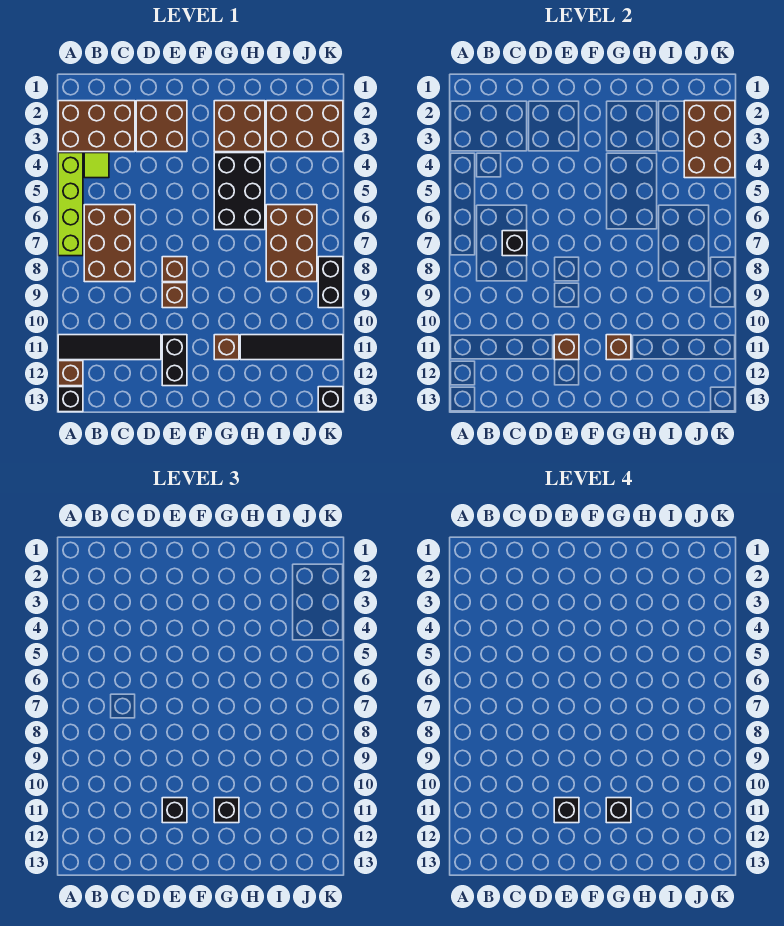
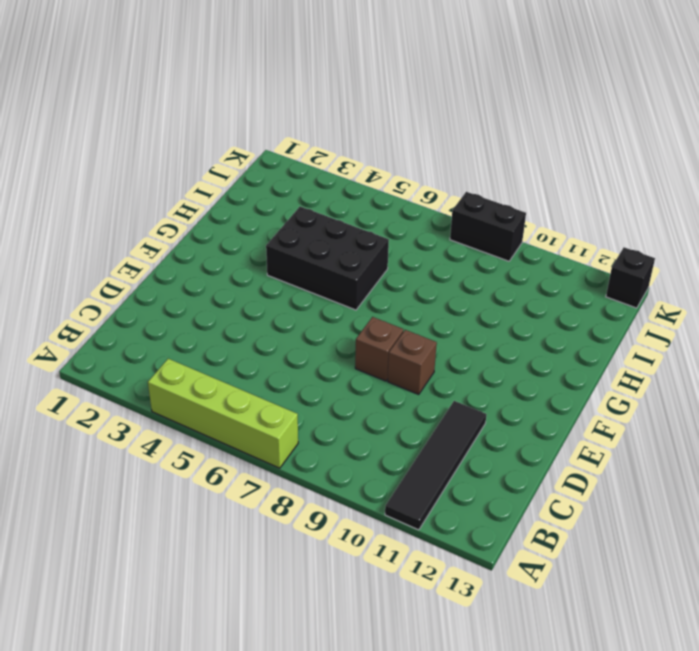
none -> brown 2x3 brick [58,101,135,152]
none -> brown 1x1 brick [58,361,83,386]
none -> black 1x1 brick [58,387,83,412]

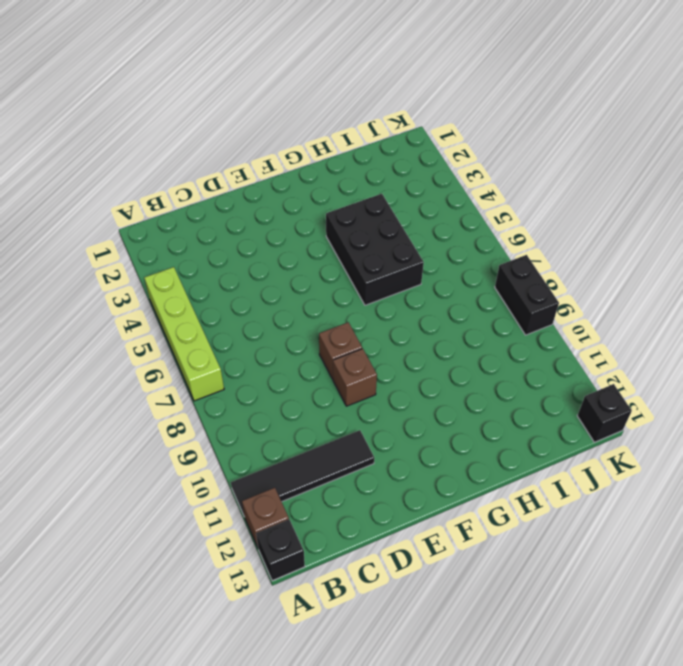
none -> brown 2x3 brick [58,101,135,152]
none -> lime 1x1 tile [84,153,109,178]
none -> brown 2x3 brick [84,205,135,282]

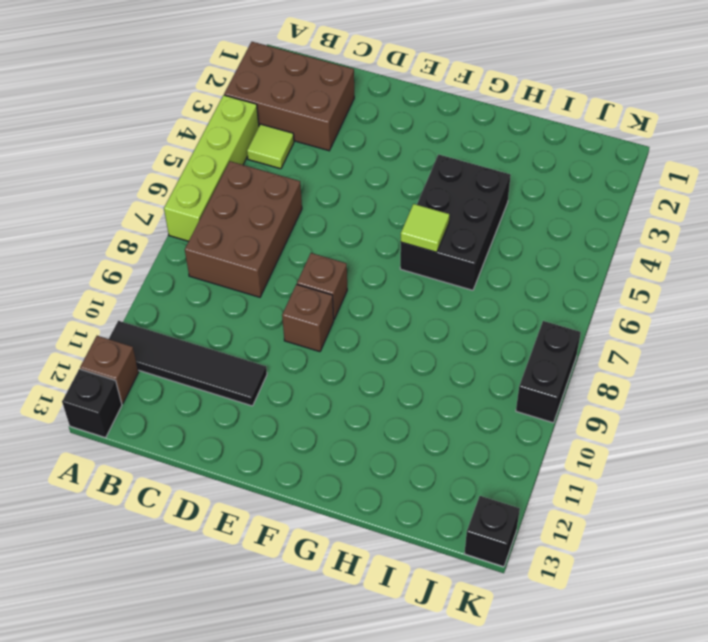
lime 1x1 tile [401,204,449,252] -> none
none -> brown 2x2 brick [136,101,187,152]
none -> black 1x2 brick [162,335,187,386]
none -> brown 2x2 brick [214,101,265,152]

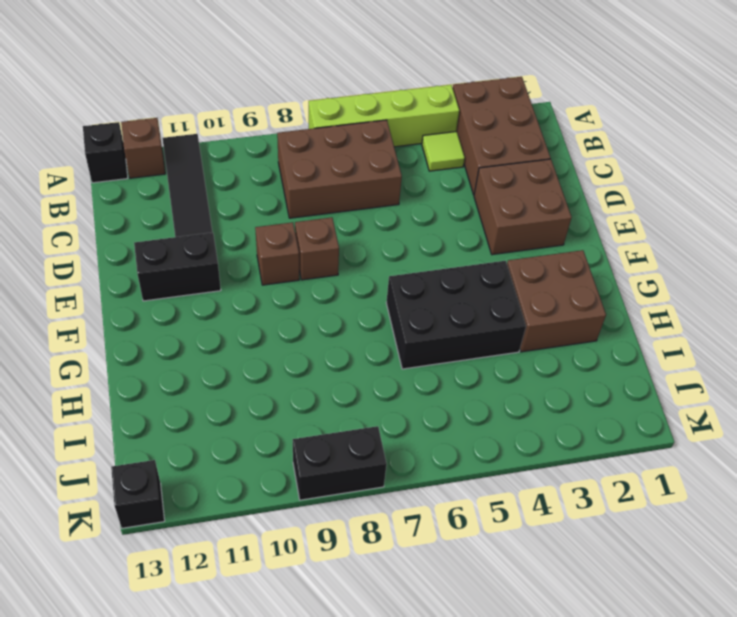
none -> brown 1x1 brick [214,335,239,360]
none -> black 1x4 tile [240,335,343,360]
none -> brown 2x3 brick [266,101,343,152]

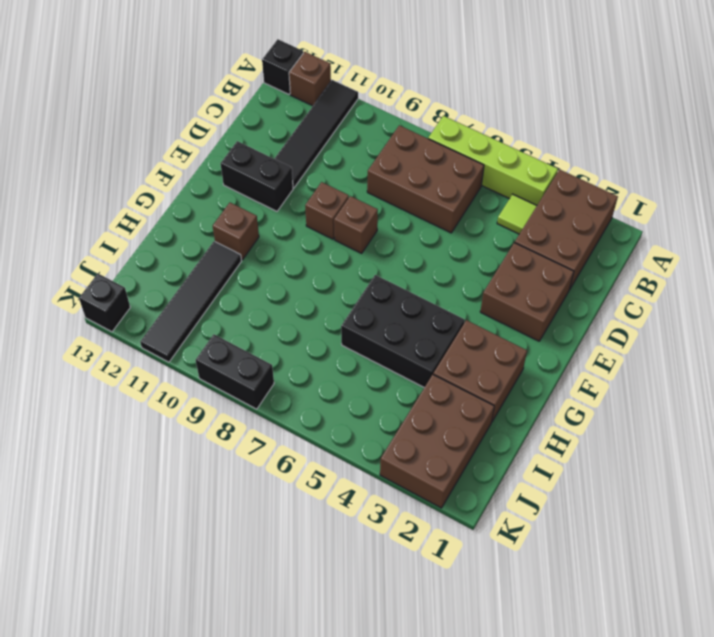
none -> brown 2x3 brick [266,205,317,282]
none -> black 1x1 brick [502,231,527,256]
none -> brown 1x1 brick [554,335,579,360]

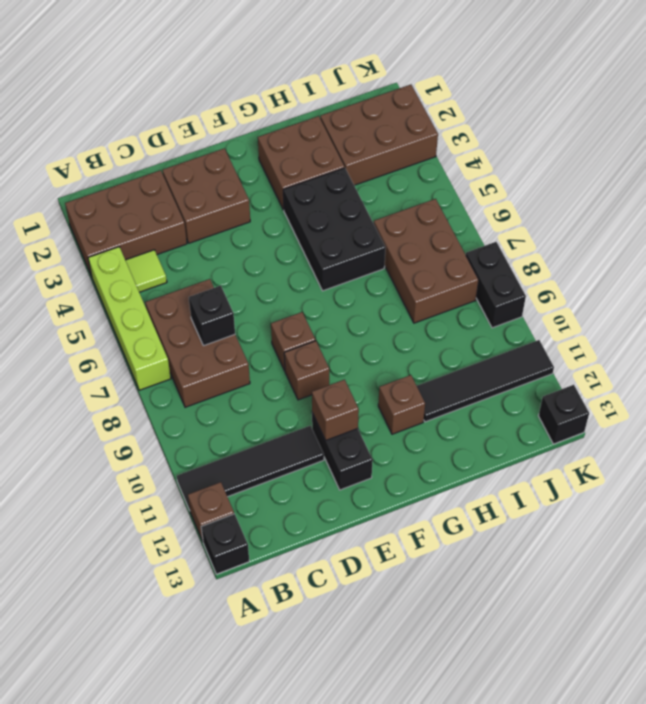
none -> brown 1x1 brick [606,335,631,360]
none -> brown 2x3 brick [684,101,735,178]
none -> black 1x1 brick [162,798,187,823]

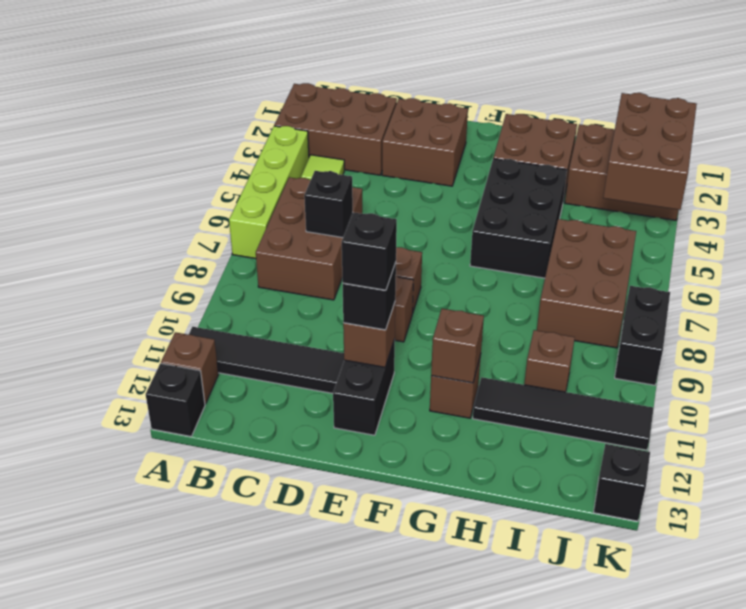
brown 1x1 brick [524,330,575,392] -> none
none -> black 1x1 brick [214,798,239,823]
none -> black 1x1 brick [606,798,631,823]

